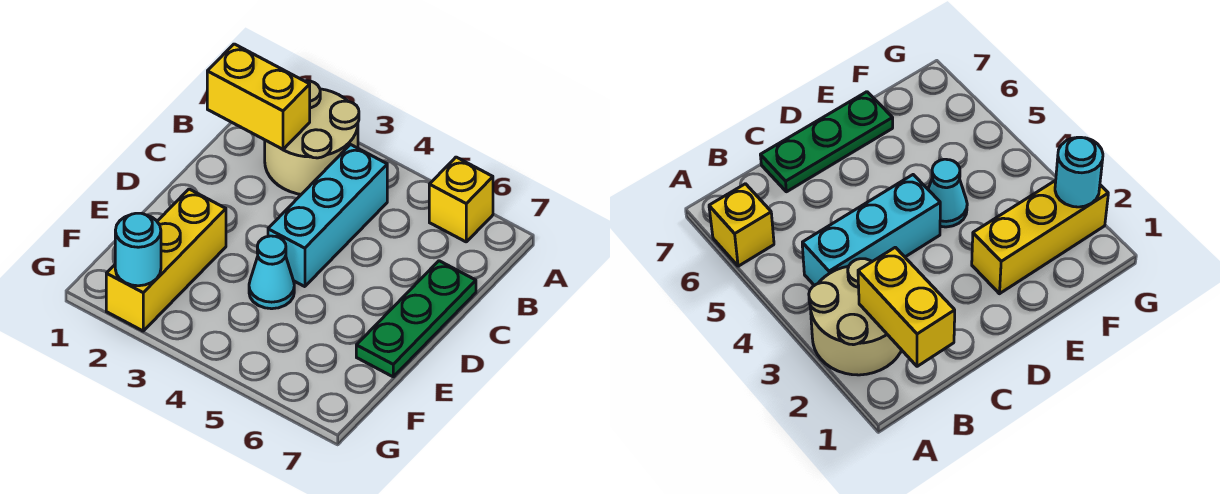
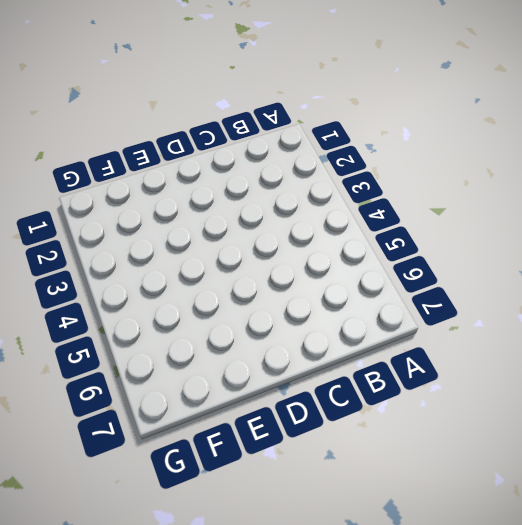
none -> tan 2x2 round brick [265,81,359,194]
none -> yellow 1x1 brick [429,157,493,242]

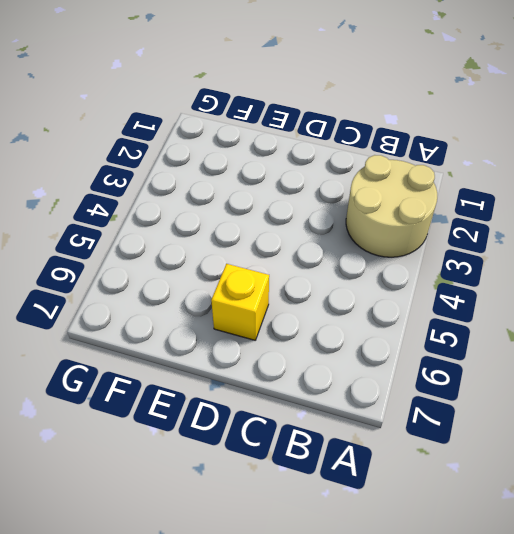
yellow 1x1 brick [211,264,269,340] -> yellow 1x1 brick moved to [429,157,493,242]
none -> cyan 1x3 brick [268,145,387,287]
none -> green 1x3 plate [356,261,476,377]

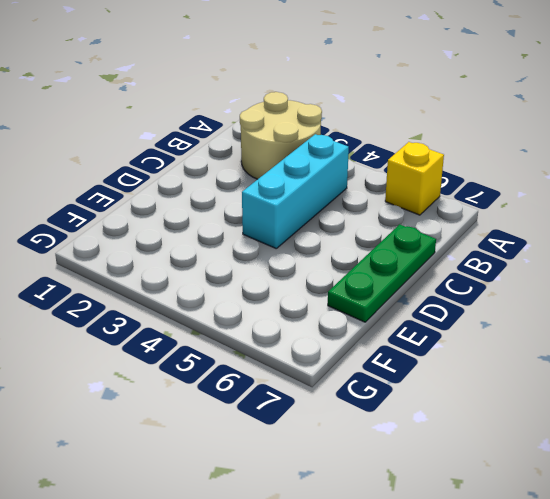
none -> yellow 1x3 brick [106,189,226,331]
none -> cyan 1x1 cone [249,236,294,309]

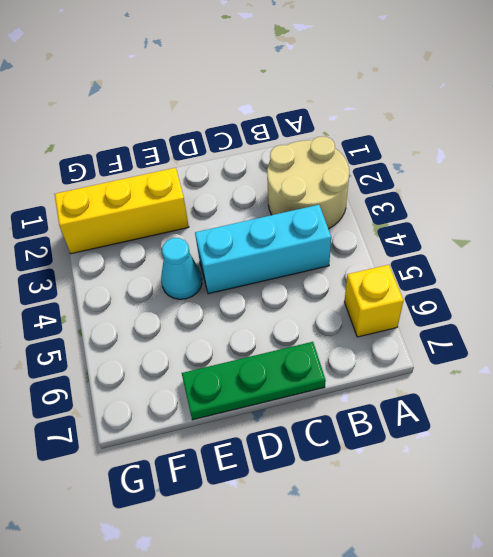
none -> yellow 1x2 brick [207,44,310,149]
none -> cyan 1x1 round brick [115,213,161,286]

